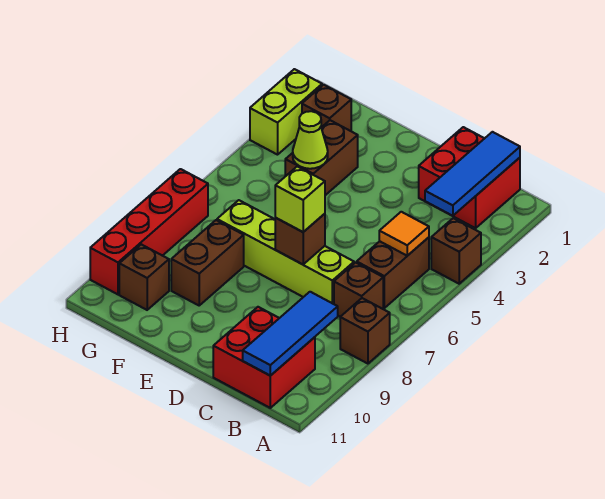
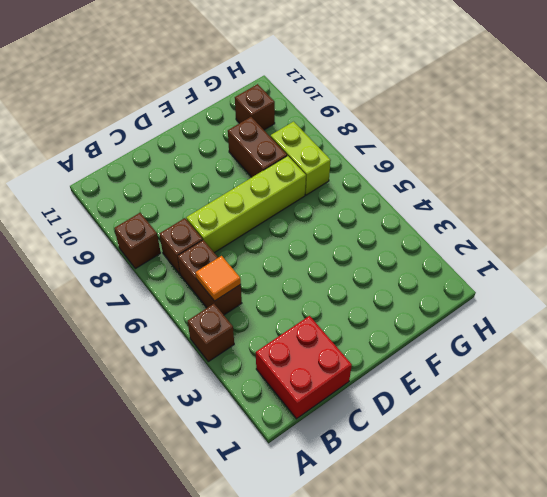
lime 1x2 brick [271,122,331,195] -> lime 1x2 brick moved to [250,69,322,155]
none -> red 2x2 brick [213,307,315,408]
none -> brown 1x2 brick [285,120,358,195]
none -> brown 1x1 brick [302,85,351,131]

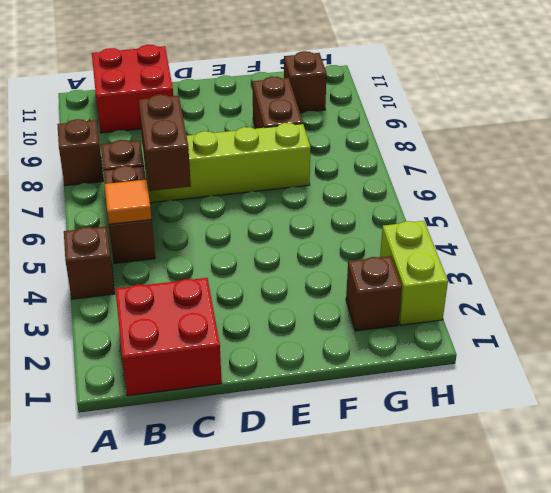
brown 1x2 brick [139,94,191,191] -> brown 1x2 brick moved to [285,120,358,195]
none -> red 1x4 brick [90,169,208,294]
none -> blue 1x3 tile [425,132,520,216]
none -> blue 1x3 tile [243,292,338,376]

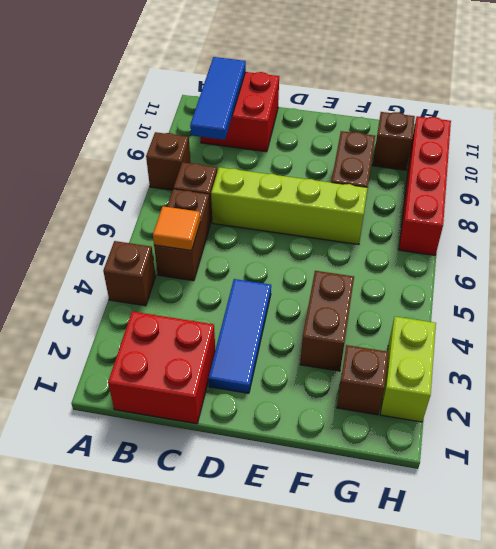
blue 1x3 tile [208,279,271,393] -> blue 1x3 tile moved to [425,132,520,216]
none -> brown 1x1 brick [275,214,325,264]
none -> lime 1x1 cone [293,111,328,169]
none -> lime 1x1 brick [275,166,325,232]

